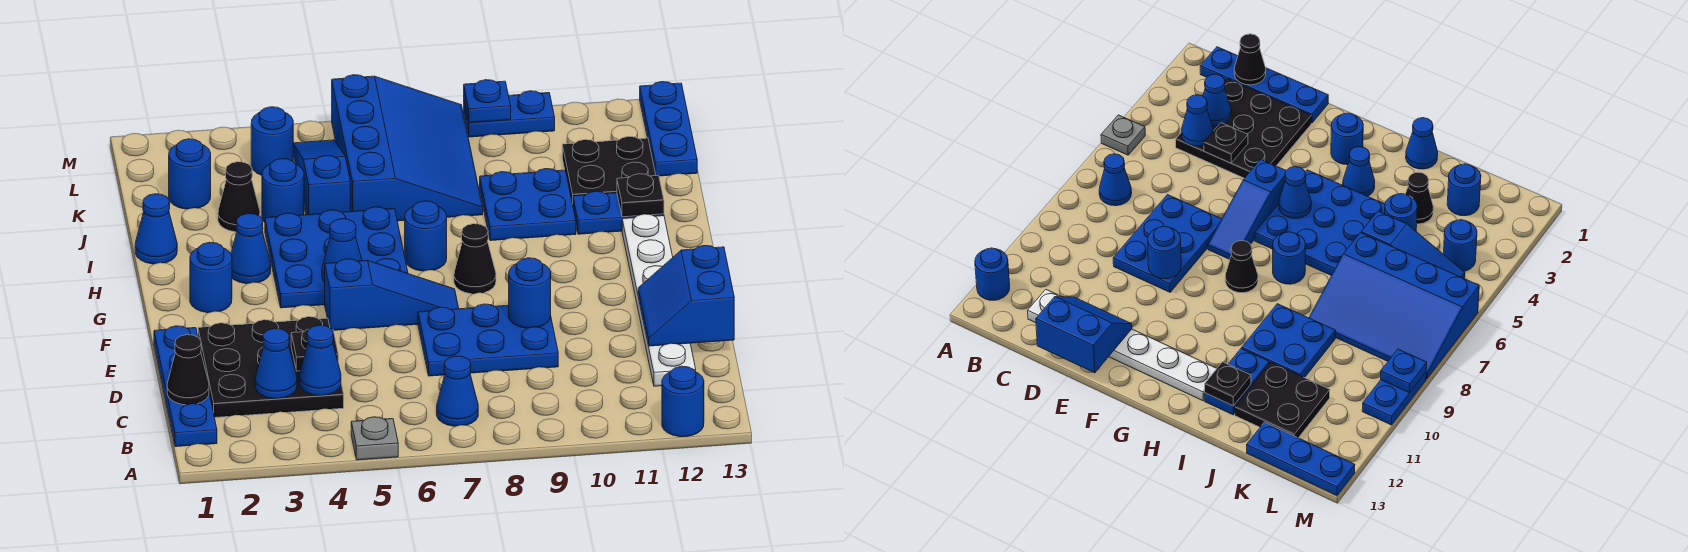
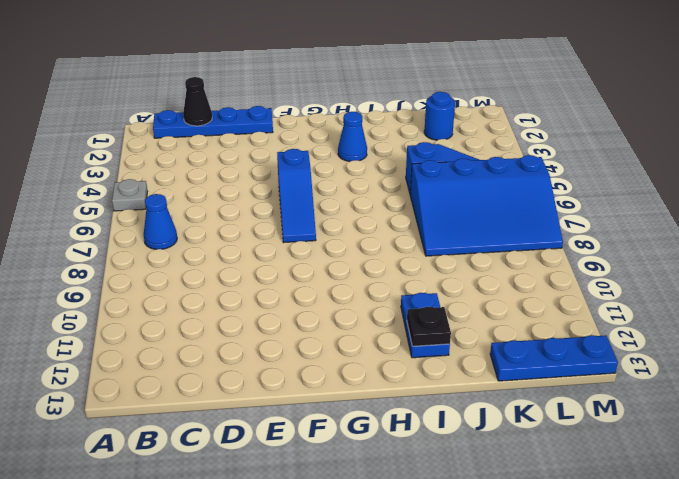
none -> blue 1x1 round brick [662,366,704,437]
none -> black 3x3 plate [198,317,344,418]
none -> white 1x6 plate [622,214,696,386]
none -> blue 2x3 plate [418,304,558,376]

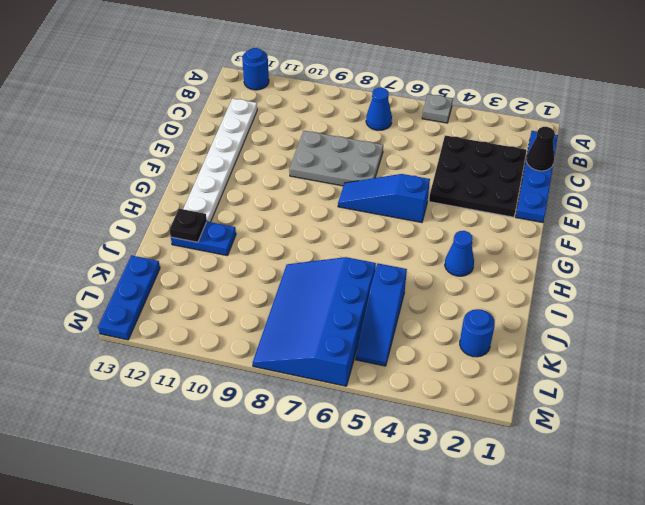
grey 2x3 plate [289,131,383,186] -> blue 2x3 plate [418,304,558,376]
none -> blue 1x1 round brick [190,242,232,313]
none -> blue 3x3 plate [265,207,408,308]
none -> black 1x1 cone [454,224,496,294]
none -> blue 1x1 round brick [405,201,447,271]

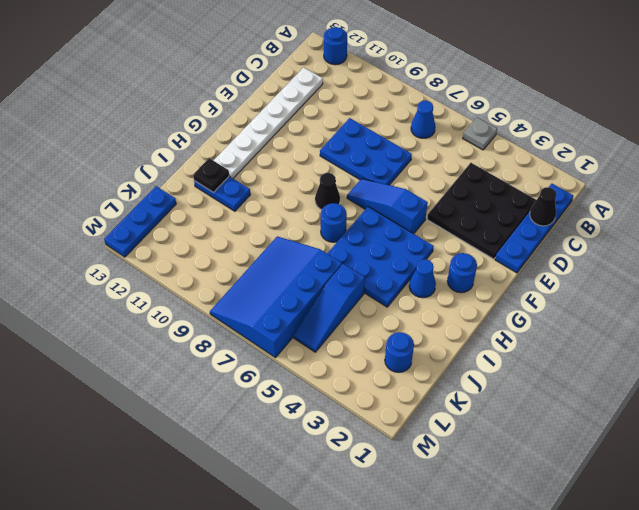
none -> blue 1x1 cone [135,194,177,264]
none -> blue 2x2 plate [480,169,576,241]
none -> black 1x1 cone [218,162,260,232]
none -> blue 1x1 round brick [262,159,304,222]

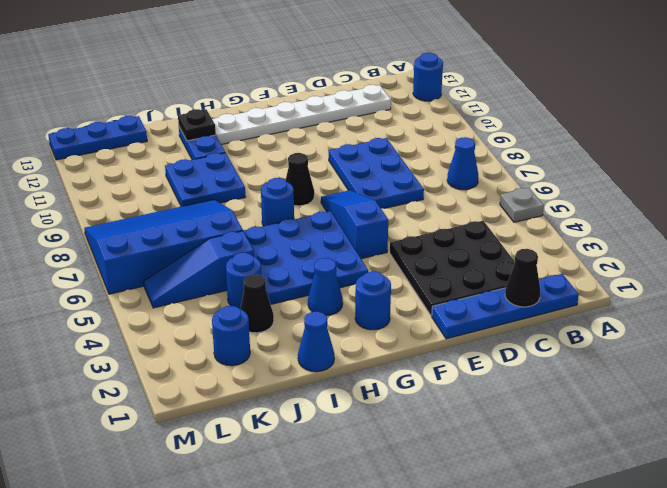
none -> black 2x2 plate [562,136,656,204]
none -> blue 1x1 round brick [251,107,293,175]
none -> blue 1x2 plate [464,91,555,137]
none -> blue 1x1 cone [255,328,297,399]

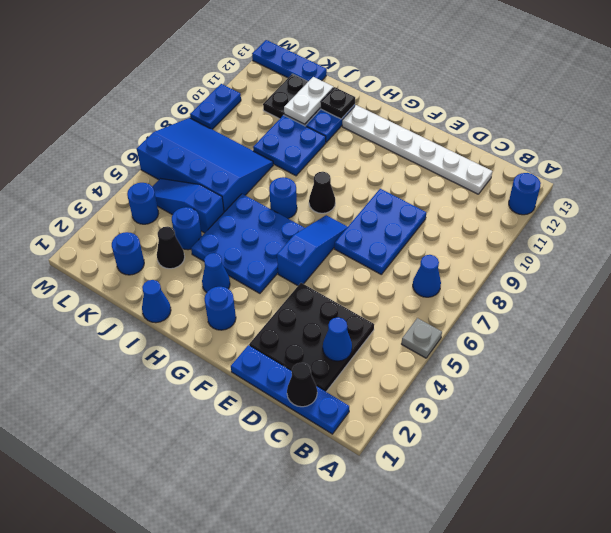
white 1x2 plate [284,77,333,124] -> none
none -> blue 1x1 cone [299,325,341,396]
none -> black 1x1 plate [291,329,338,371]
none -> blue 2x2 slope [638,246,734,346]
none -> blue 1x1 round brick [509,258,551,328]

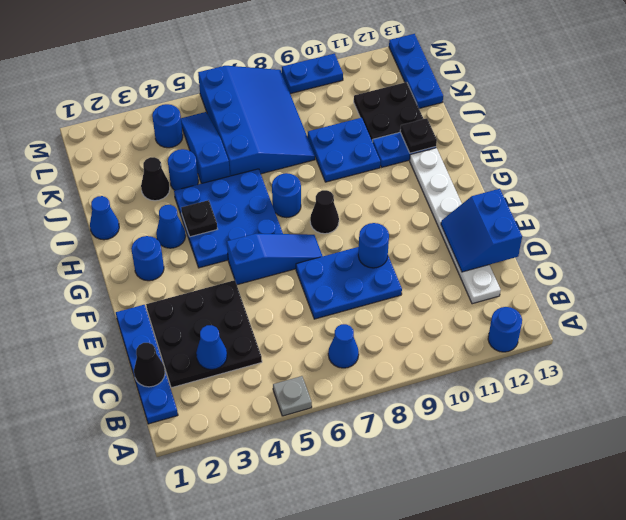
black 1x1 plate [181,200,217,237] -> black 1x1 plate moved to [291,329,338,371]
none -> blue 1x1 round brick [169,139,211,209]
none -> blue 1x1 cone [299,325,341,396]
none -> blue 1x1 cone [322,219,362,283]
none -> blue 1x1 plate [464,80,511,123]

